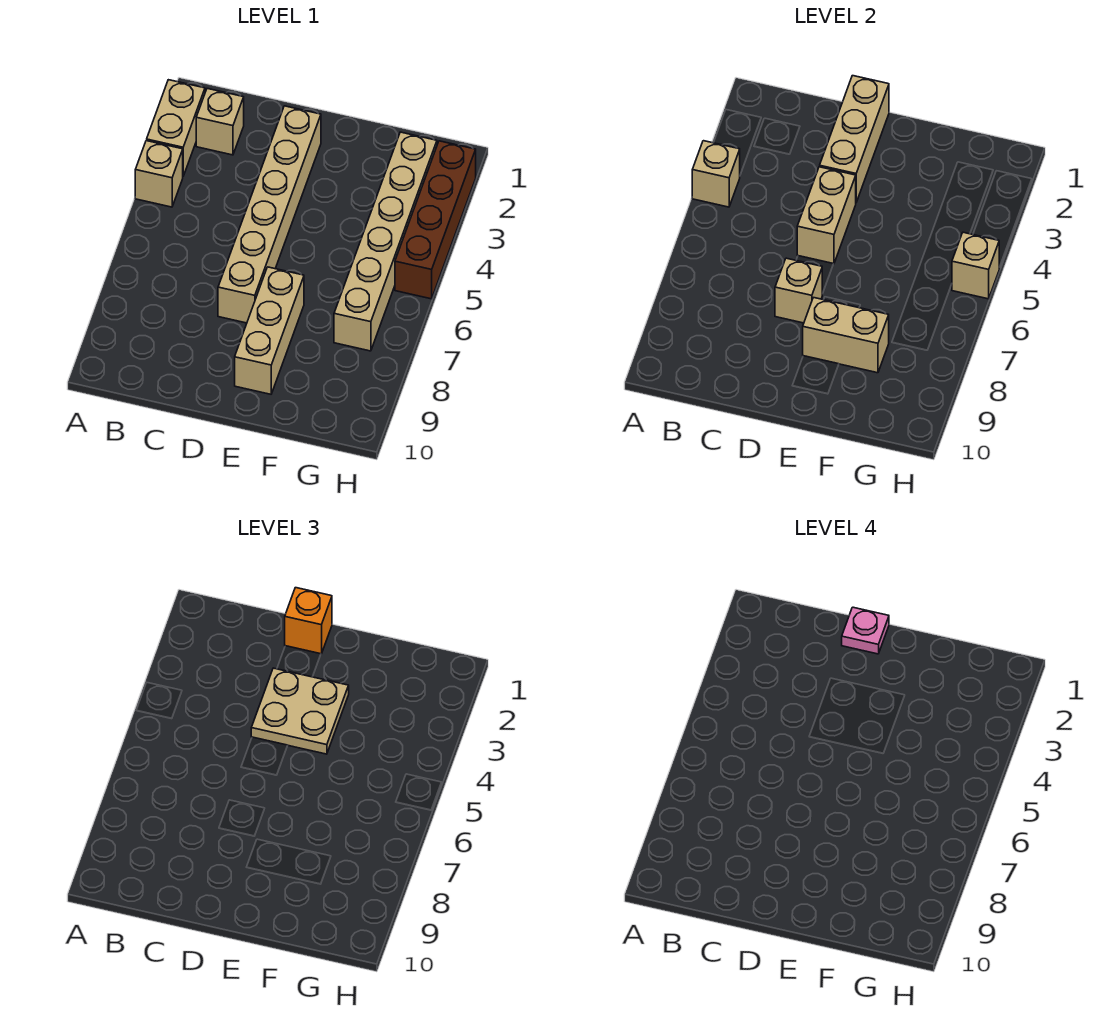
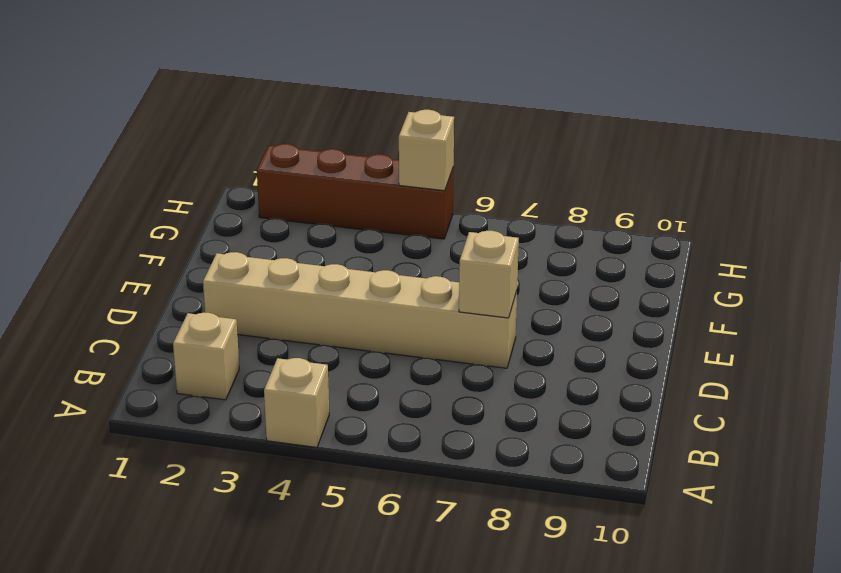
none -> tan 1x2 brick [147,80,205,176]
none -> tan 1x3 brick [235,267,304,394]
none -> tan 1x6 brick [334,132,437,351]

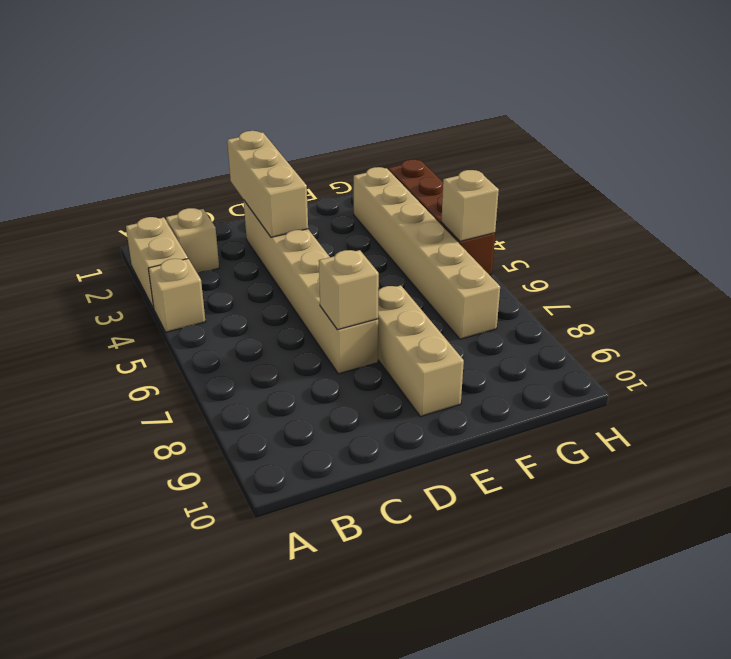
none -> tan 1x1 brick [692,141,740,207]
none -> tan 1x2 brick [797,167,856,264]
none -> tan 1x2 brick [803,298,889,373]

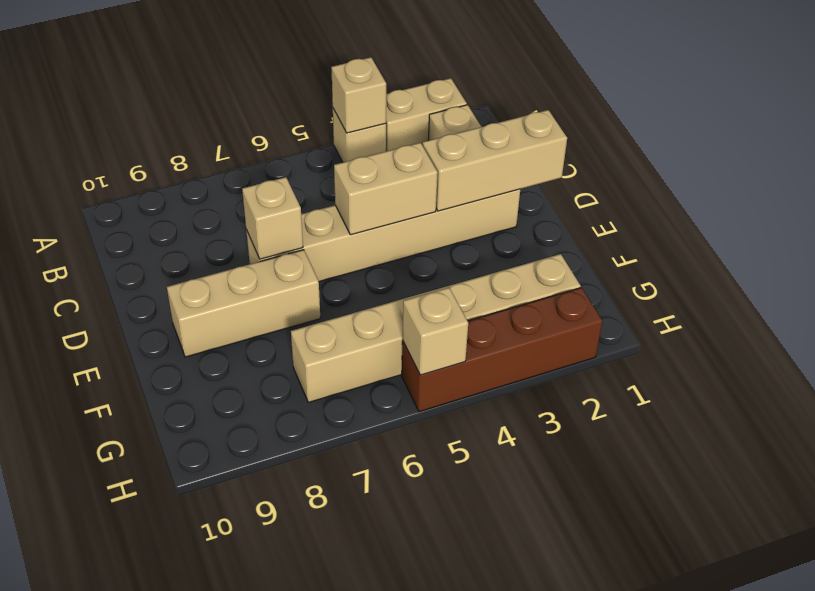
none -> tan 1x2 brick [803,298,889,373]
none -> orange 1x1 brick [285,588,332,654]
none -> tan 2x2 plate [251,668,349,754]

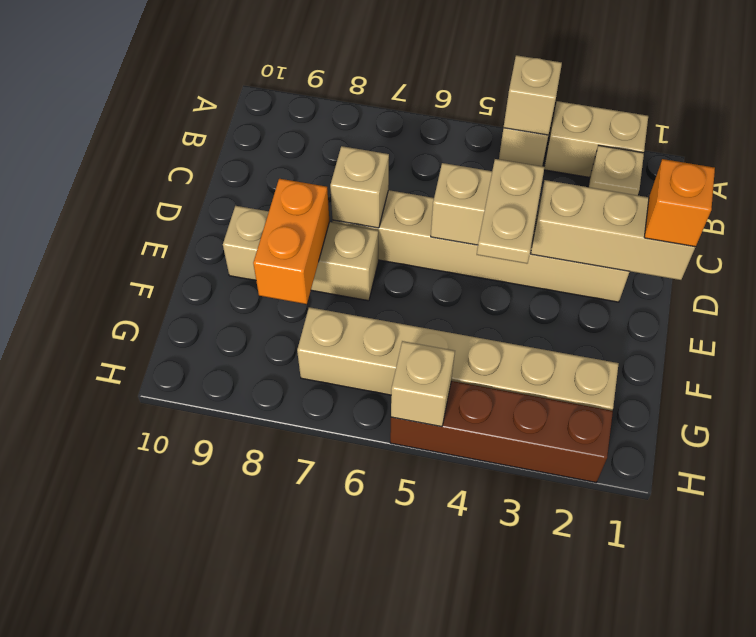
tan 1x2 plate [477,159,545,264] -> tan 2x2 plate [251,668,349,754]
orange 1x2 brick [253,179,329,304] -> tan 1x2 brick [803,298,889,373]
none -> pink 1x1 plate [842,607,889,654]

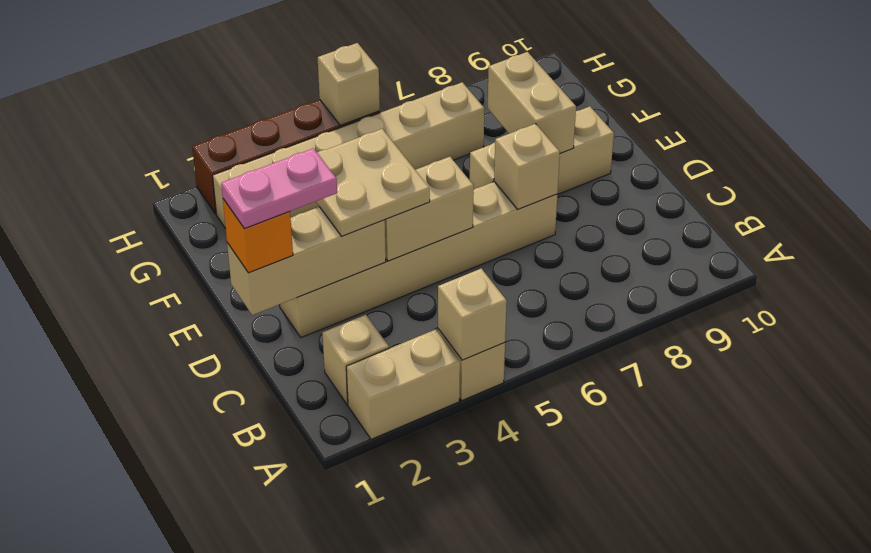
pink 1x2 plate [221,148,337,229] -> pink 1x1 plate [842,607,889,654]

